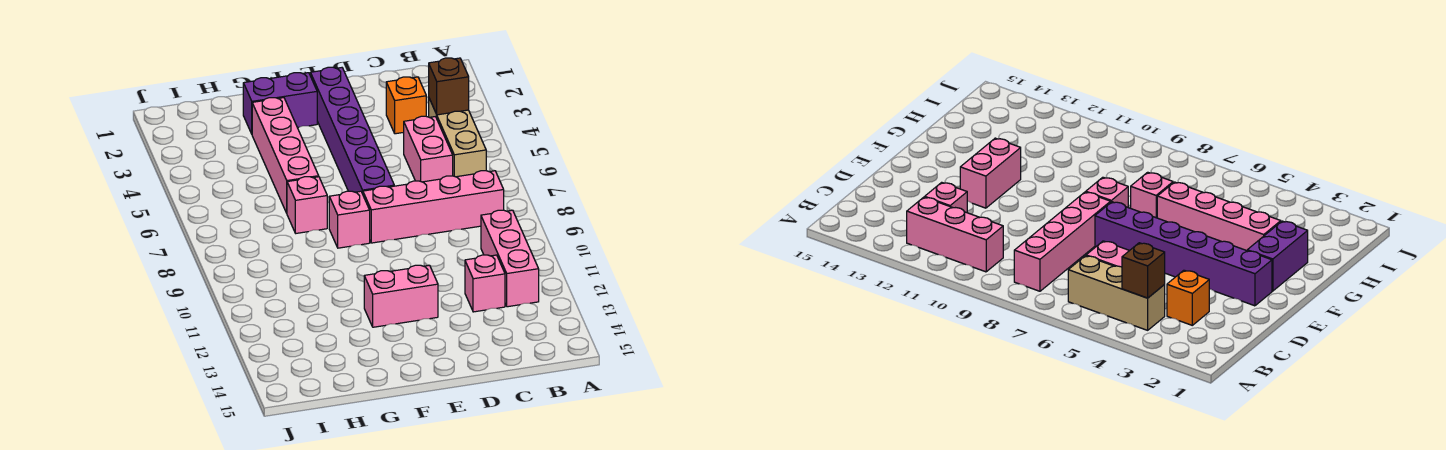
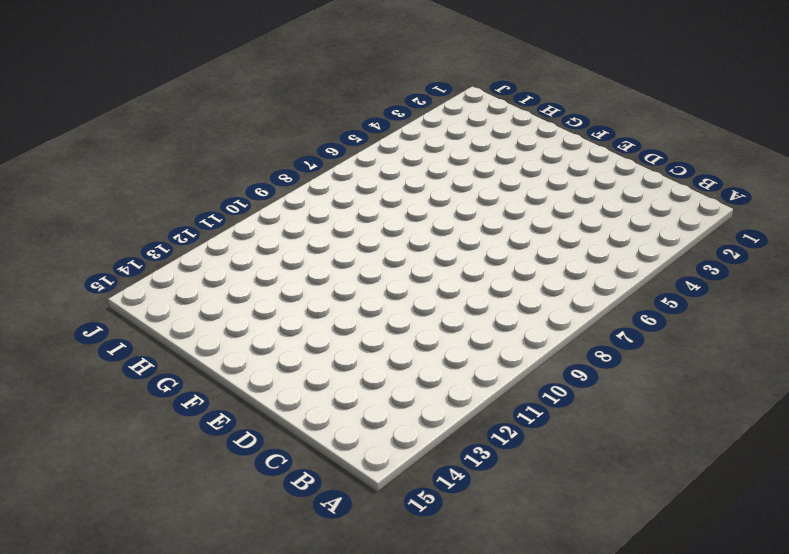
none -> tan 1x3 brick [429,99,486,177]
none -> pink 1x4 brick [363,171,504,243]
none -> pink 1x3 brick [481,210,539,307]

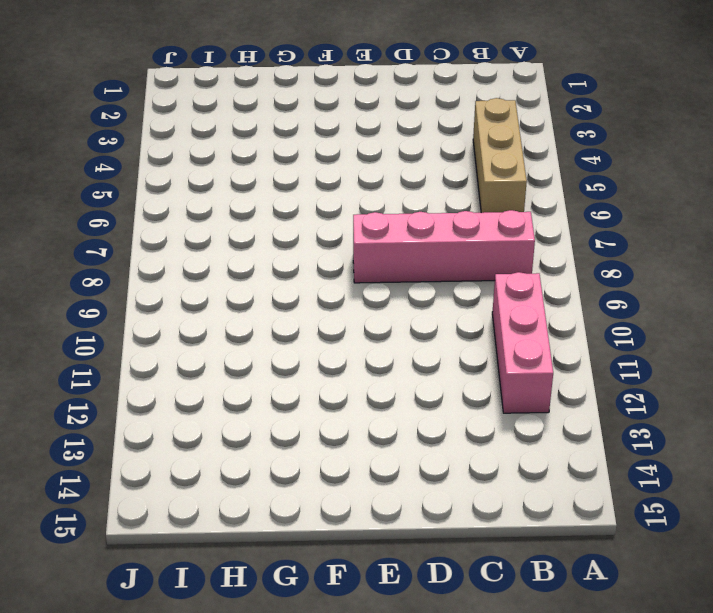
none -> orange 1x1 brick [386,77,426,134]
none -> pink 1x2 brick [404,116,453,182]
none -> pink 1x1 brick [465,255,505,312]

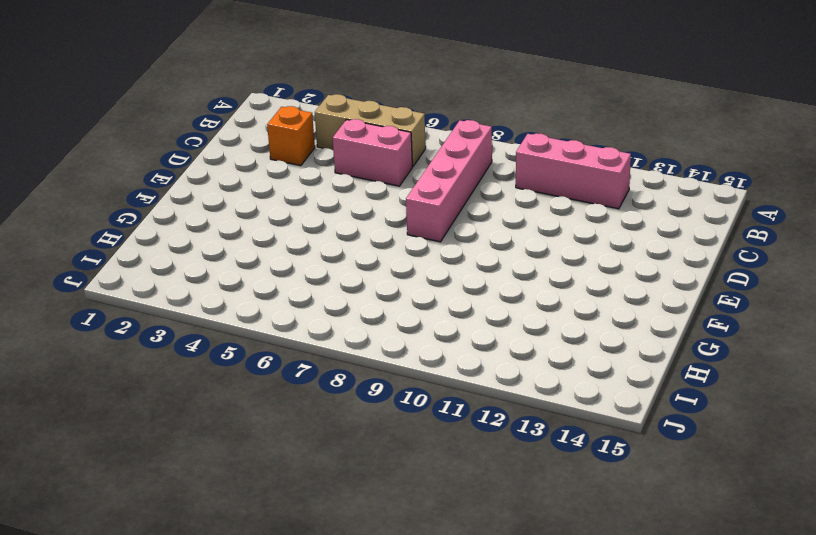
none -> pink 1x1 brick [465,255,505,312]
none -> purple 1x6 brick [311,67,394,194]
none -> pink 1x2 brick [364,265,438,327]

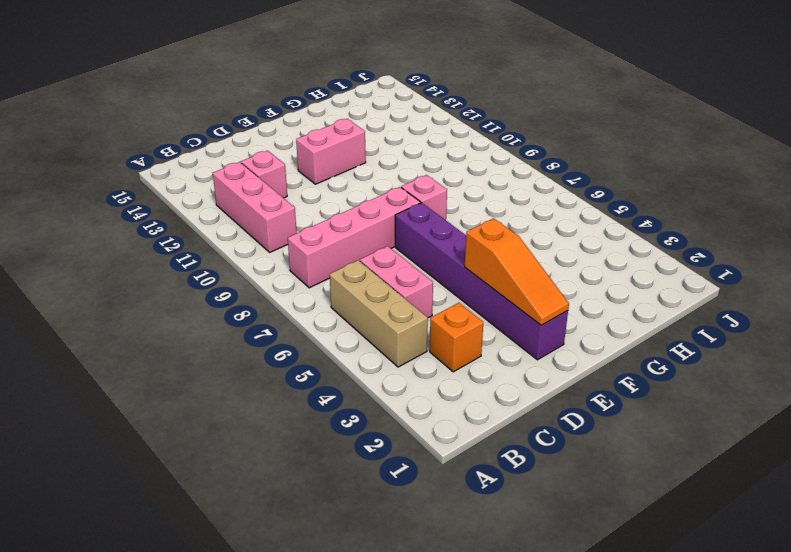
orange 1x3 slope [465,218,569,325] -> none
none -> purple 1x2 brick [243,73,317,134]
none -> pink 1x4 brick [252,98,319,213]
none -> pink 1x1 brick [287,177,327,233]

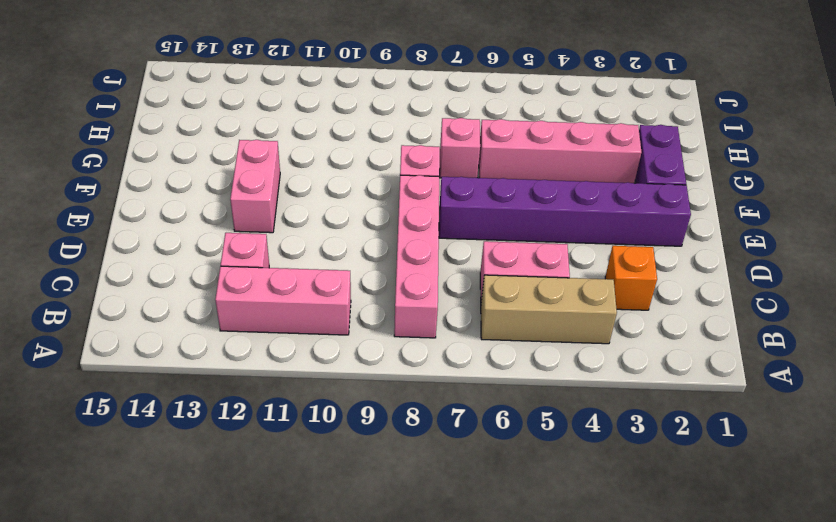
none -> brown 1x1 brick [429,58,469,115]

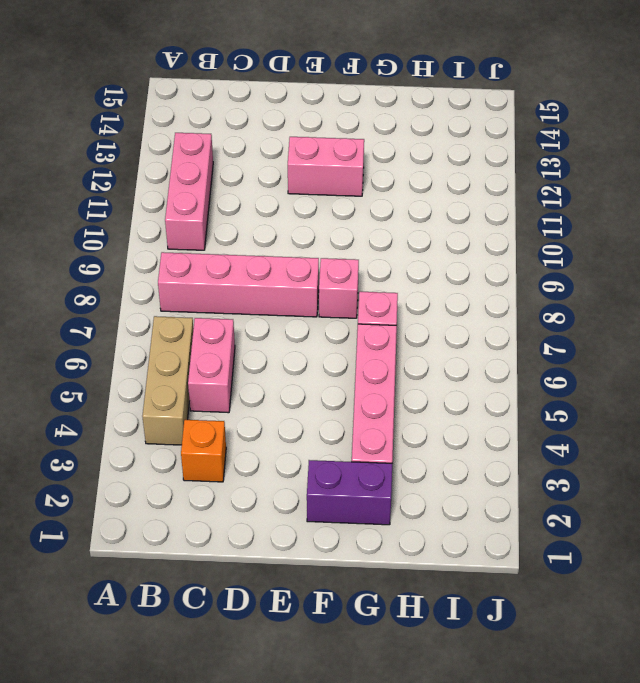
none -> pink 1x1 brick [465,255,505,312]
none -> purple 1x6 brick [311,67,394,194]
none -> brown 1x1 brick [429,58,469,115]

